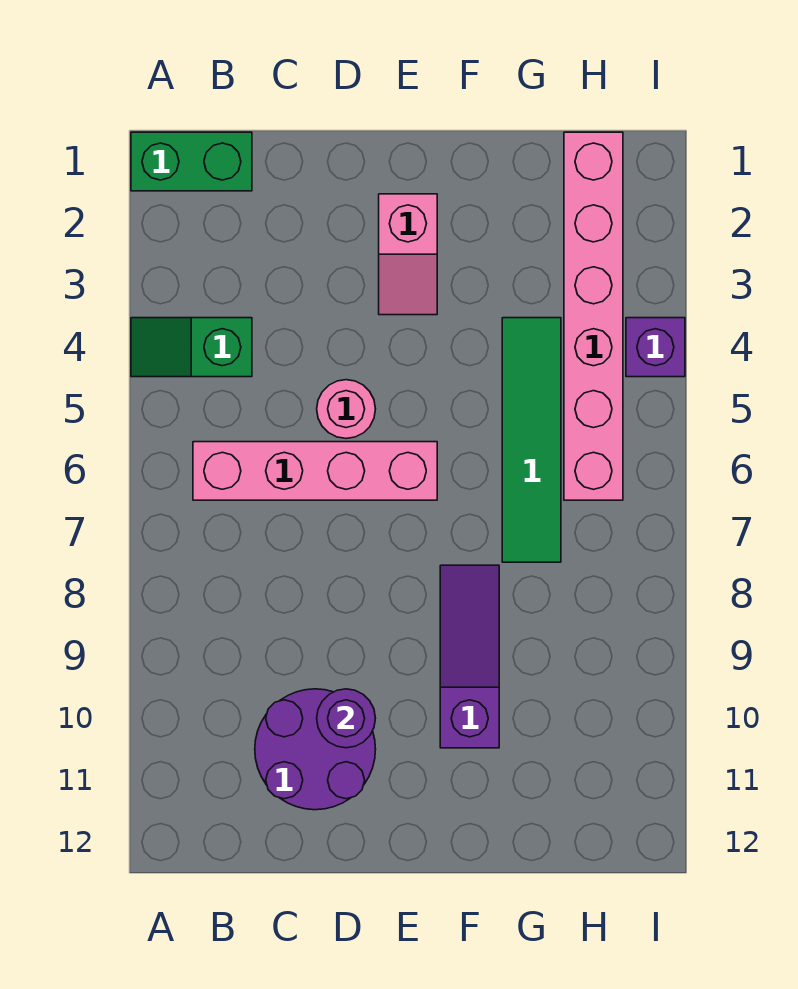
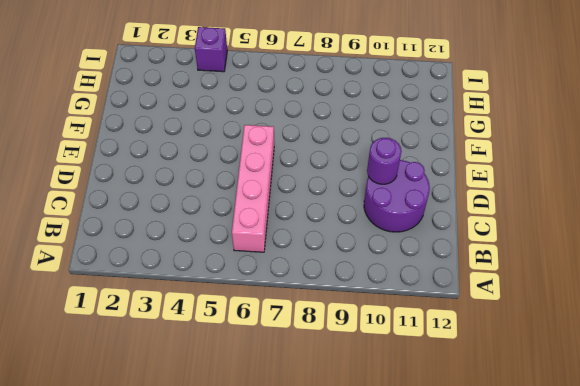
none -> green 1x2 brick [131,132,252,191]
none -> green 1x2 slope [131,318,252,377]

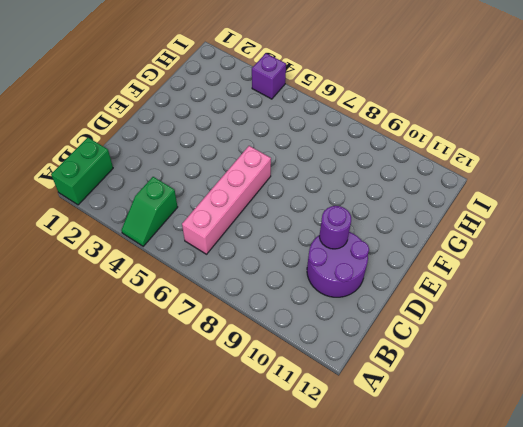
none -> pink 1x1 round brick [317,380,375,438]
none -> pink 1x2 slope [379,194,437,315]

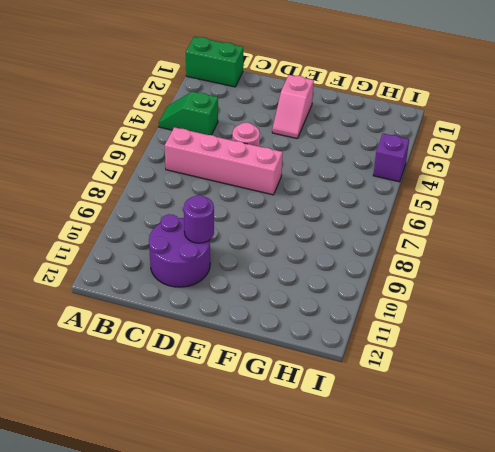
none -> purple 1x3 slope [440,565,499,748]
none -> green 1x4 tile [502,318,561,562]

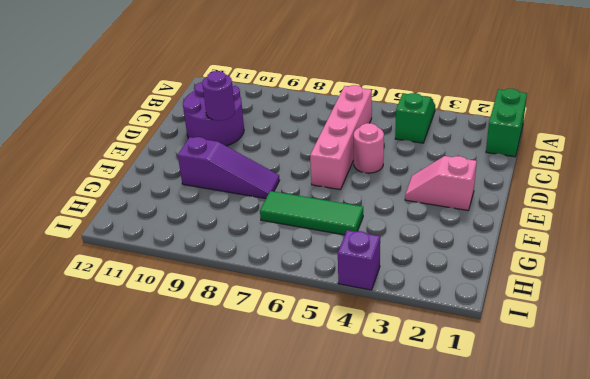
green 1x3 tile [260,191,363,235] -> green 1x4 tile [502,318,561,562]
none -> pink 1x6 brick [564,132,623,500]

